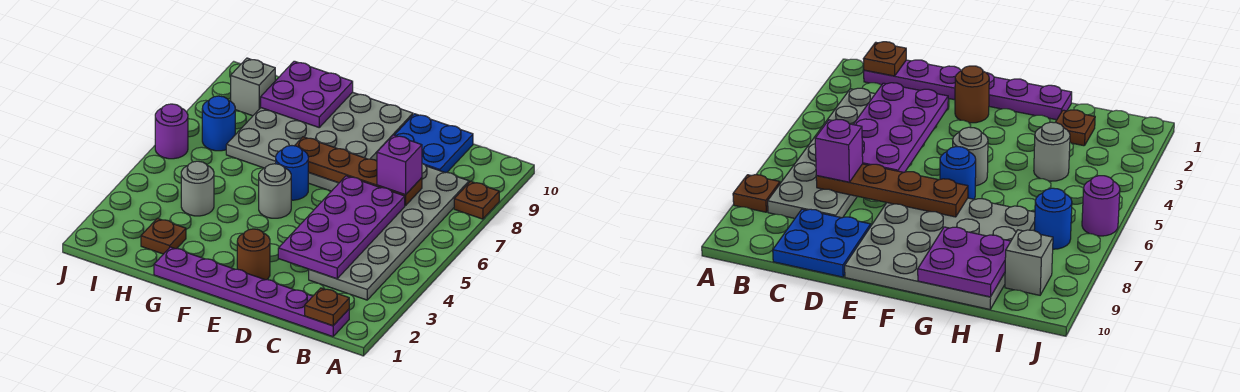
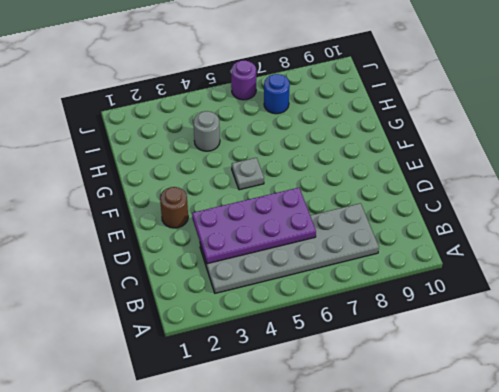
grey 1x1 plate [232,158,264,190] -> grey 1x1 round brick [259,164,291,218]
none -> brown 1x1 plate [454,181,499,219]
none -> purple 1x6 plate [154,247,349,337]
none -> blue 2x2 plate [395,114,473,173]

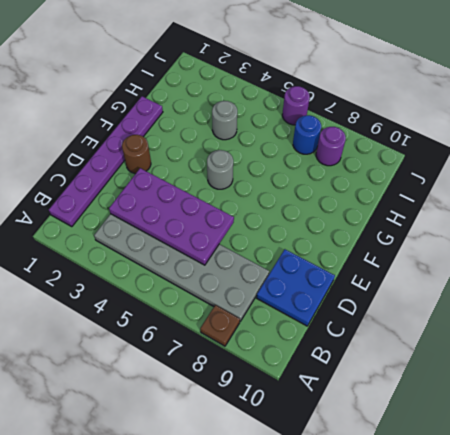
purple 1x1 round brick [316,127,346,166] -> none
none -> grey 4x4 plate [226,92,413,191]
none -> blue 1x1 round brick [276,146,309,200]
none -> brown 1x1 plate [141,218,186,254]

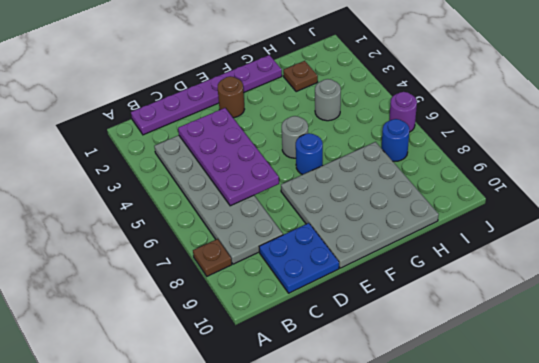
none -> grey 1x1 brick [231,58,275,116]
none -> brown 1x1 plate [305,288,349,326]
none -> brown 1x4 plate [295,137,422,206]

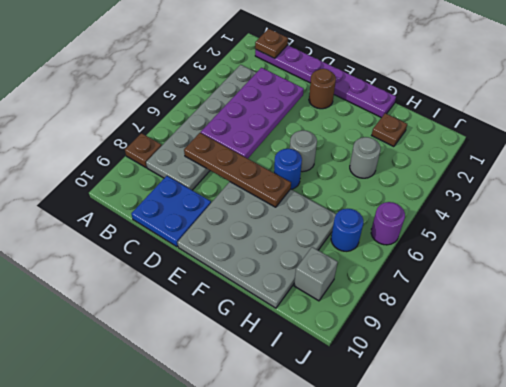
none -> purple 2x2 plate [261,61,353,127]
none -> purple 1x1 brick [377,135,422,195]

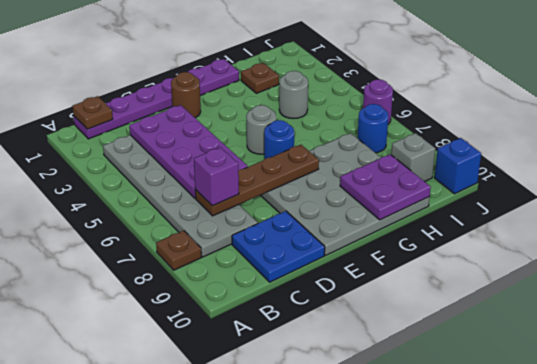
blue 1x1 brick [435,138,481,194] -> none

